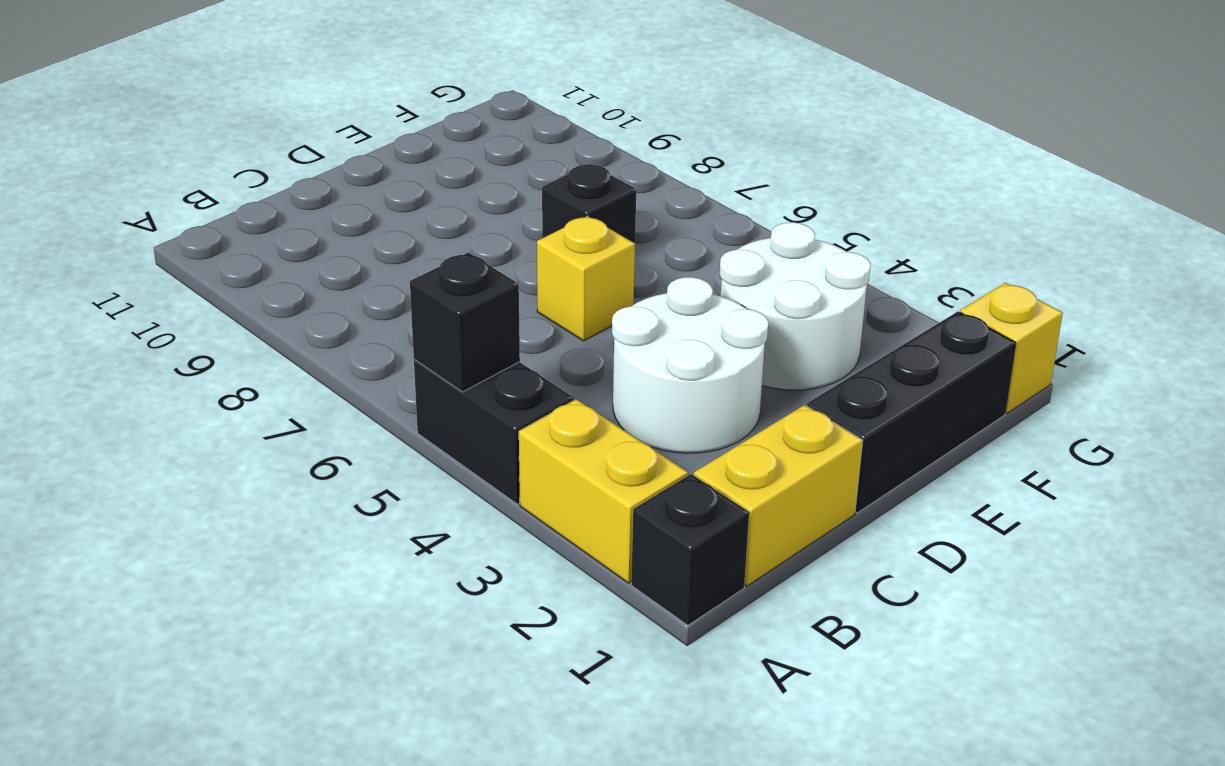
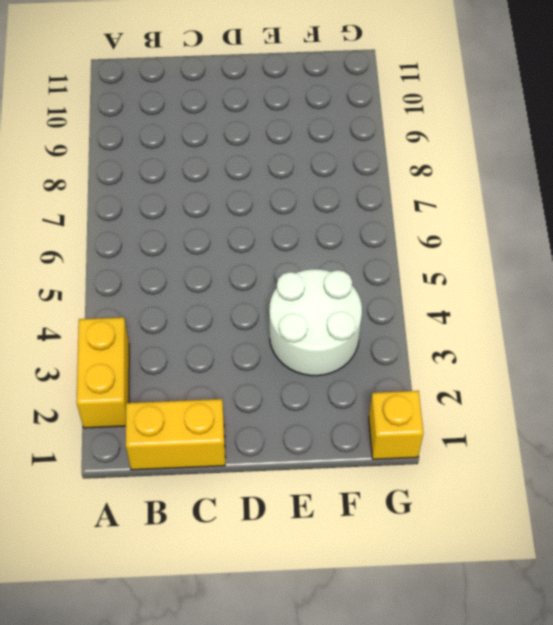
none -> black 1x1 brick [631,474,749,625]
none -> black 1x2 brick [414,359,574,504]

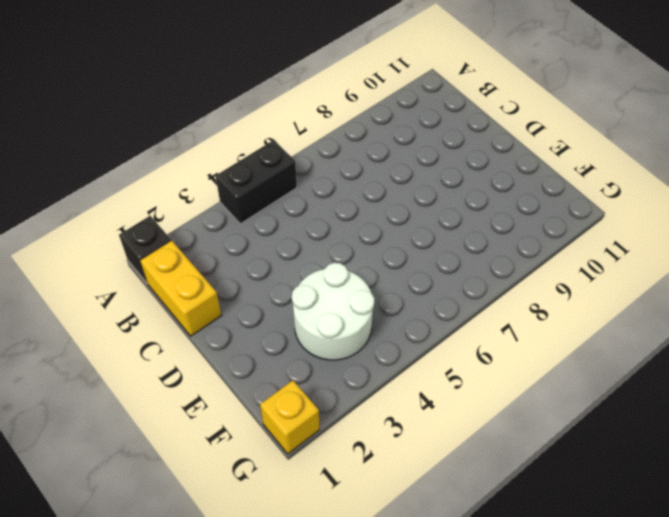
none -> yellow 1x2 brick [519,399,688,583]
none -> white 2x2 round brick [612,277,768,453]

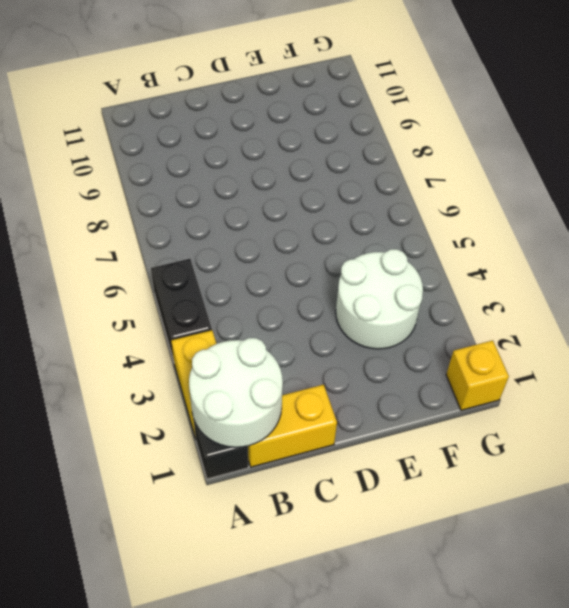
white 2x2 round brick [189,338,283,447] -> white 2x2 round brick moved to [612,277,768,453]
none -> black 1x3 brick [807,311,1016,513]
none -> yellow 1x1 brick [537,216,635,341]

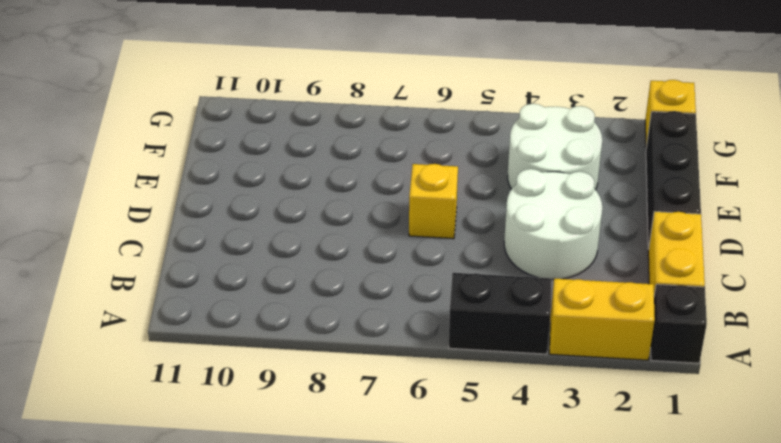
none -> black 1x1 brick [542,164,636,243]
none -> black 1x1 brick [410,253,520,392]

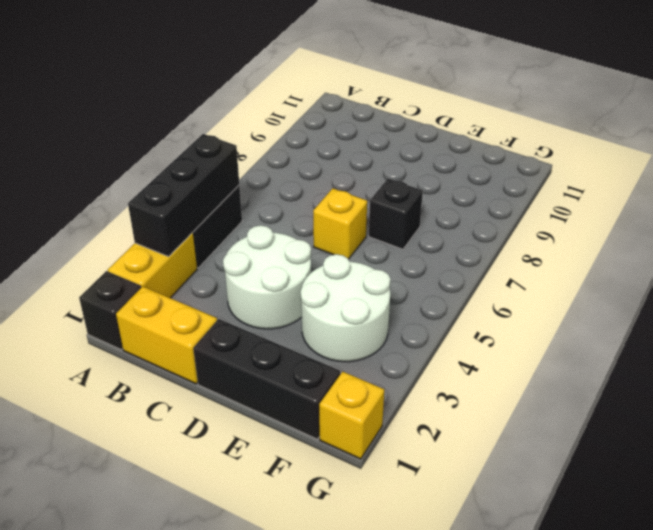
black 1x3 brick [128,134,239,256] -> black 1x1 brick [410,253,520,392]

